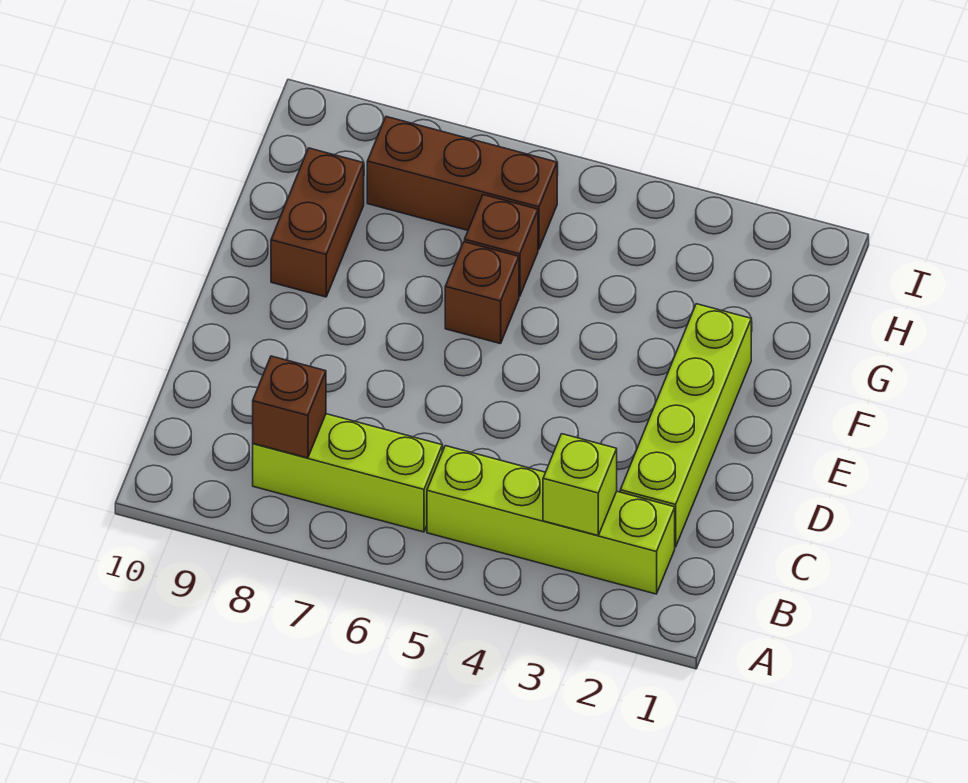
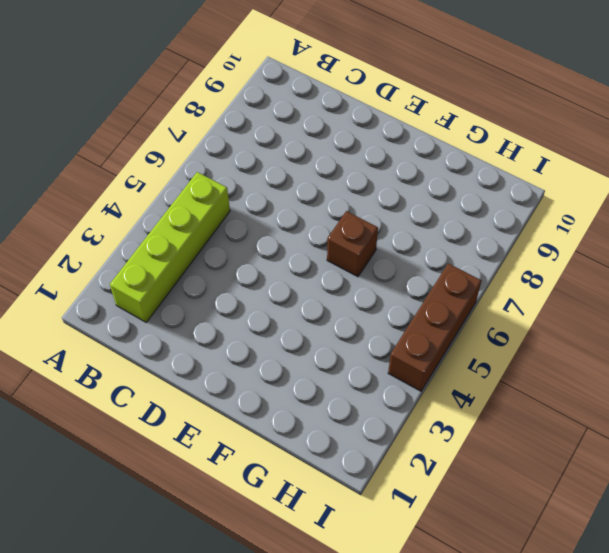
brown 1x3 brick [388,263,481,391] -> brown 1x3 brick moved to [367,117,557,249]
none -> lime 1x3 brick [253,414,442,532]
none -> lime 1x4 brick [620,304,751,547]

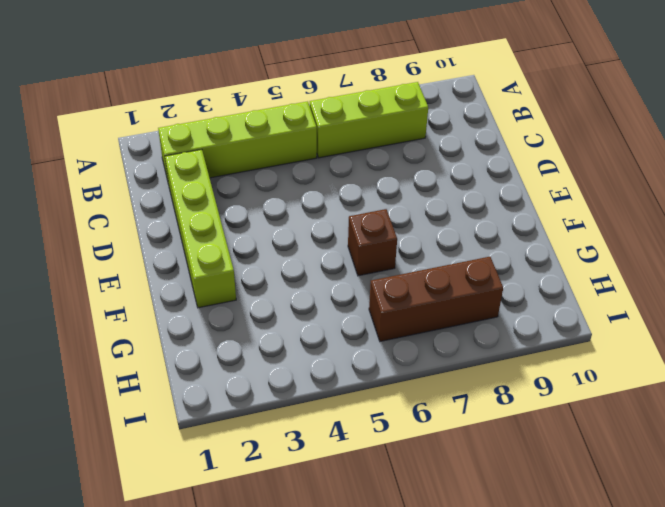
none -> brown 1x2 brick [271,148,364,297]
none -> brown 1x1 brick [465,195,538,297]

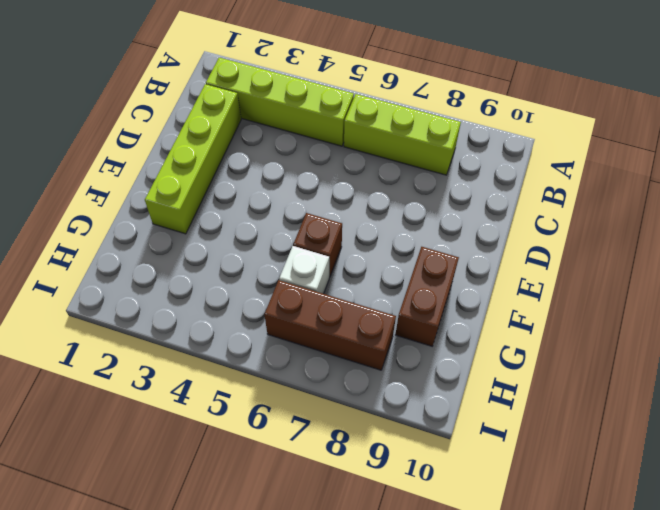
white 1x1 brick [279,246,329,294] -> brown 1x1 brick [465,195,538,297]
none -> lime 1x1 brick [543,434,617,535]
none -> brown 1x1 brick [253,356,326,458]

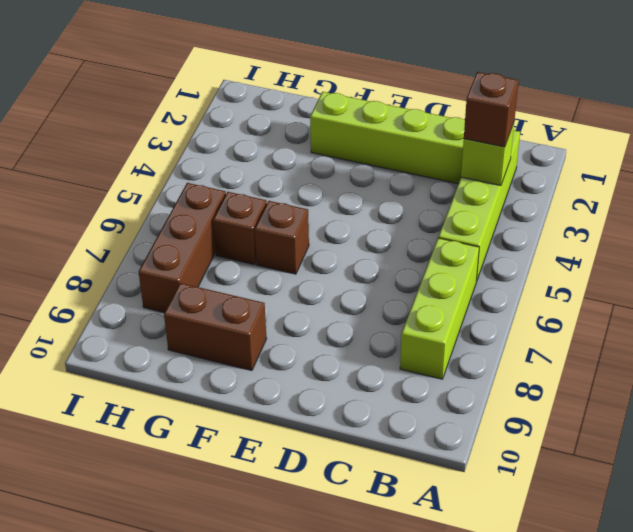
brown 1x1 brick [464,72,519,147] -> brown 1x1 brick moved to [253,356,326,458]

